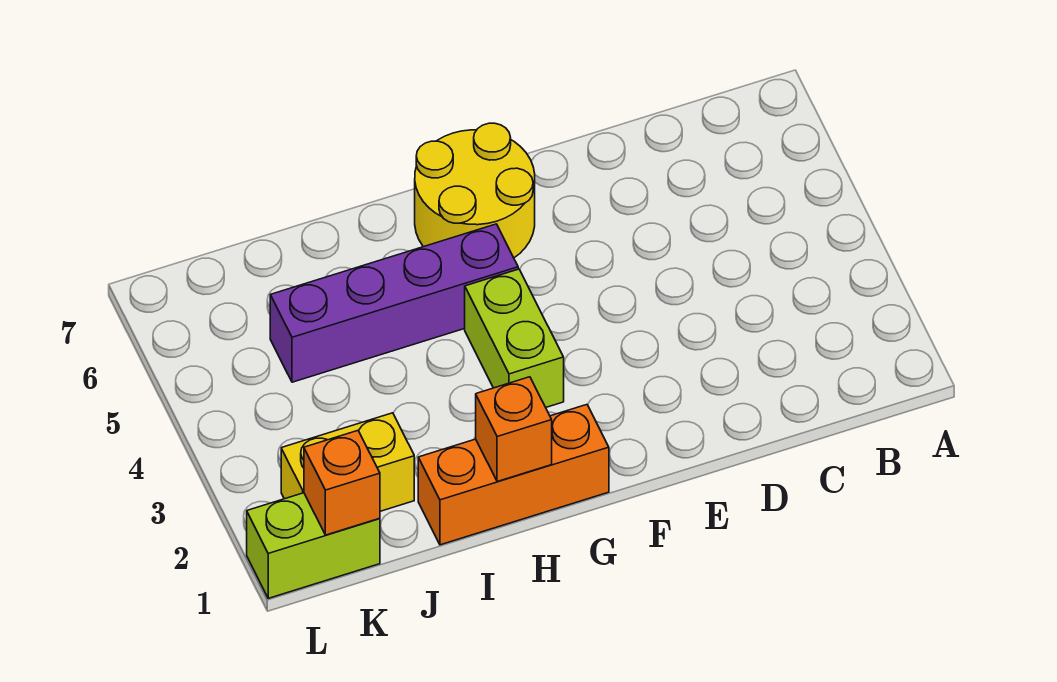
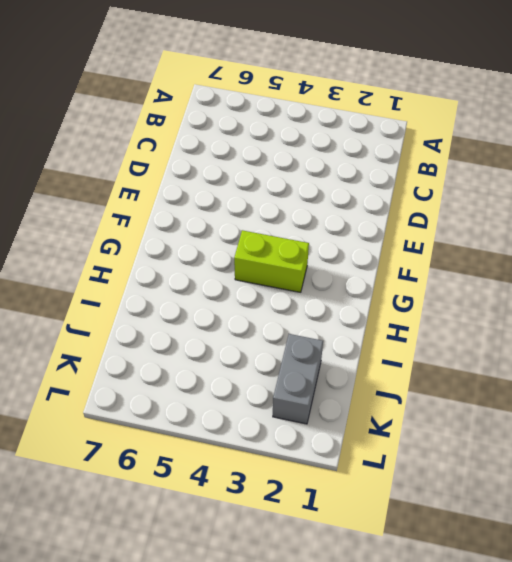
grey 1x2 brick [273,334,323,424] -> yellow 1x2 brick [281,413,414,511]
none -> yellow 2x2 round brick [415,123,535,258]
none -> orange 1x3 brick [418,405,609,545]

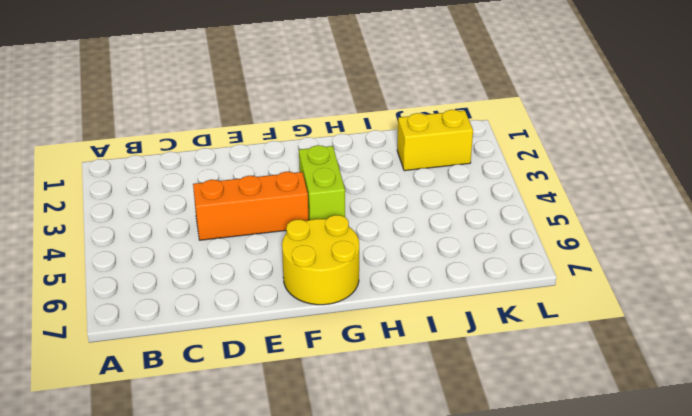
orange 1x3 brick [193,172,308,240] -> orange 1x3 brick moved to [418,405,609,545]
none -> purple 1x4 brick [270,224,518,382]
none -> lime 1x2 brick [247,493,380,598]

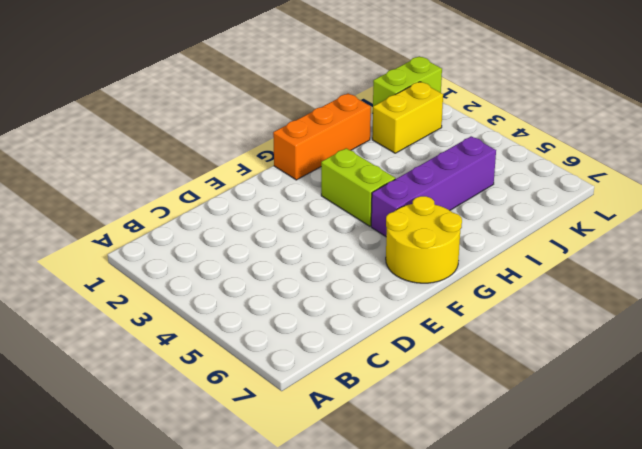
none -> orange 1x1 brick [476,377,552,482]
none -> orange 1x1 brick [304,431,380,535]

